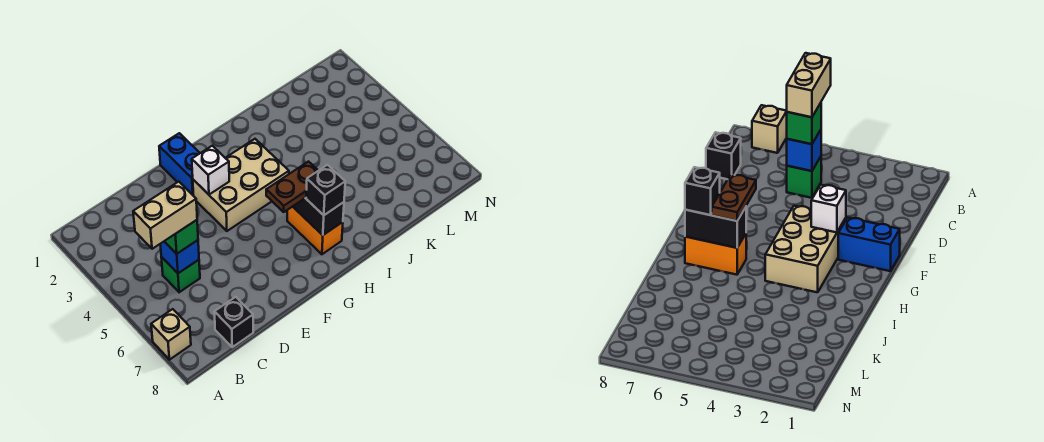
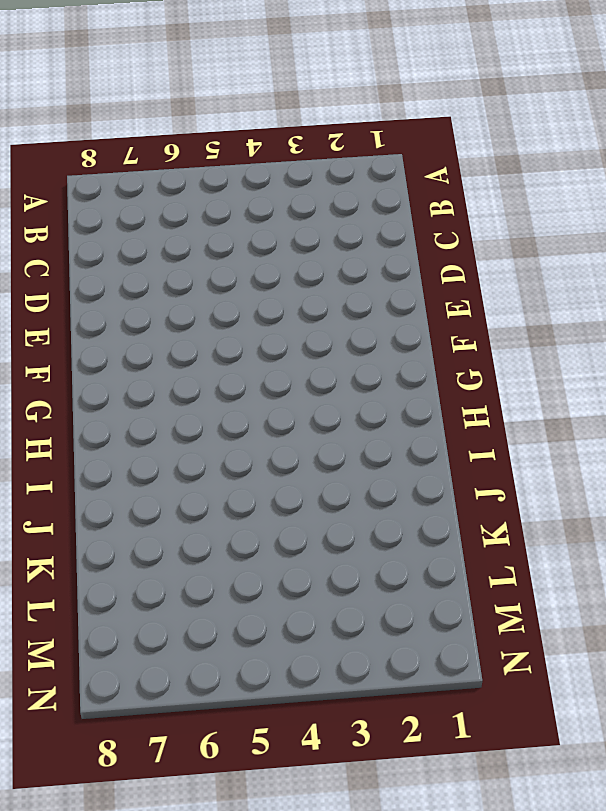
none -> tan 1x1 brick [151,309,191,360]
none -> green 1x1 brick [161,257,200,292]
none -> black 1x1 brick [215,297,253,347]

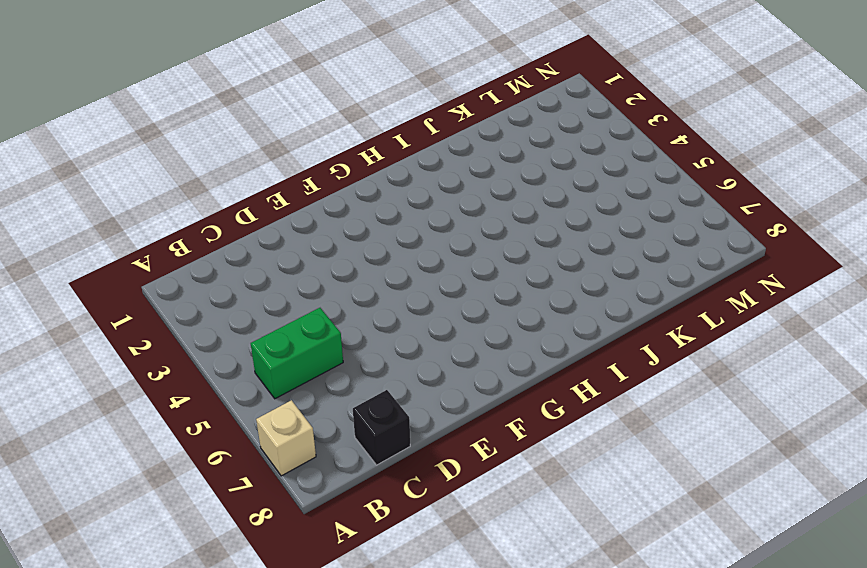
green 1x2 brick [251,308,343,399] -> green 1x1 brick [161,257,200,292]
none -> blue 1x2 brick [159,133,200,196]
none -> tan 2x3 brick [193,139,289,231]
none -> orange 1x2 brick [287,207,343,254]

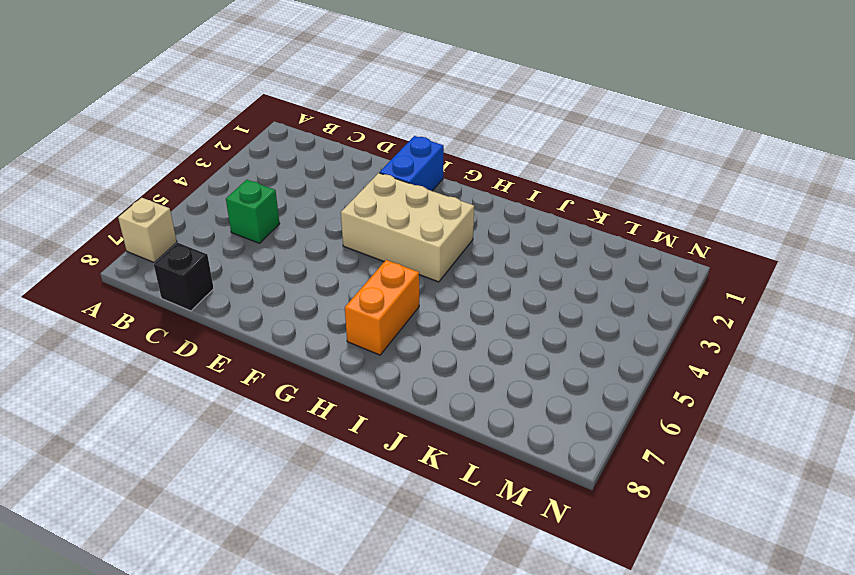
none -> blue 1x1 brick [160,240,199,273]
none -> white 1x1 brick [192,146,229,195]
none -> black 1x2 brick [293,198,344,235]

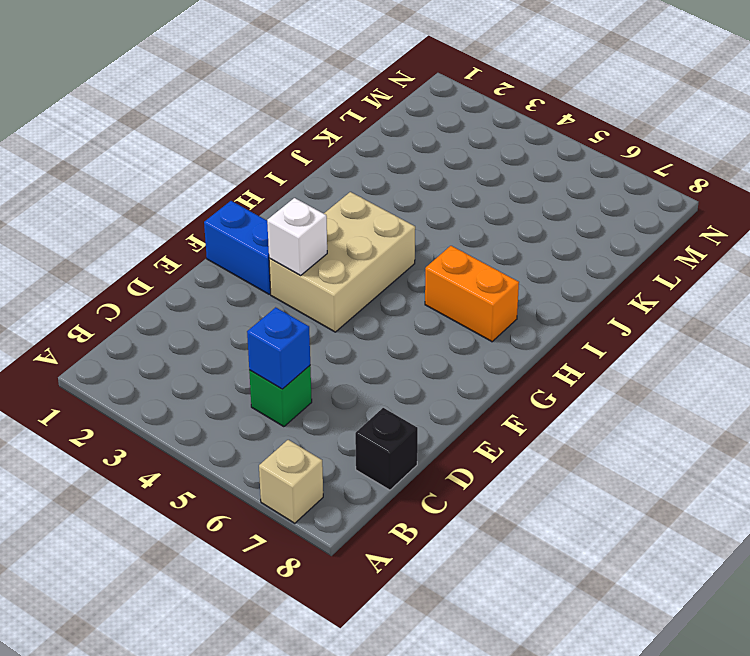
none -> black 1x2 brick [293,198,344,235]
none -> green 1x1 brick [164,220,198,254]
none -> brown 1x2 plate [266,162,318,212]

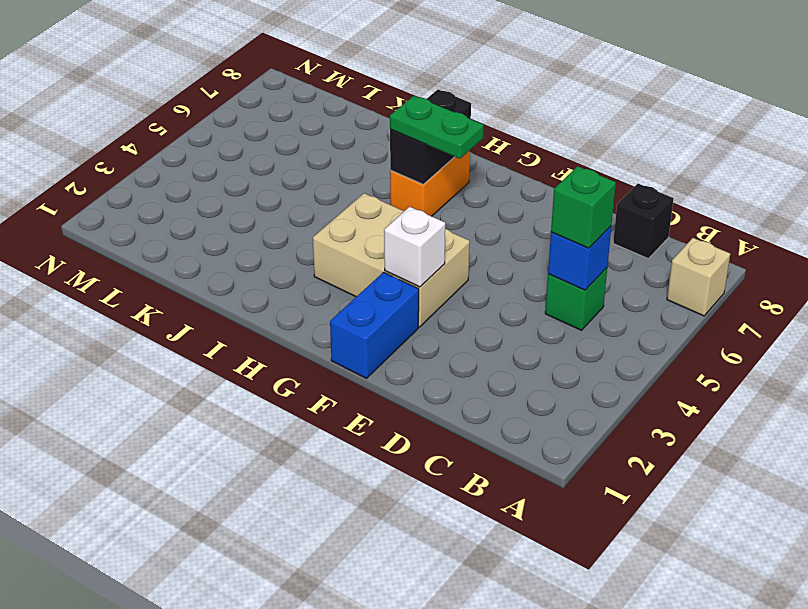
green 1x2 plate [390,96,484,159] -> brown 1x2 plate [266,162,318,212]
none -> black 1x1 brick [306,165,345,215]
none -> tan 1x2 brick [133,182,197,249]

